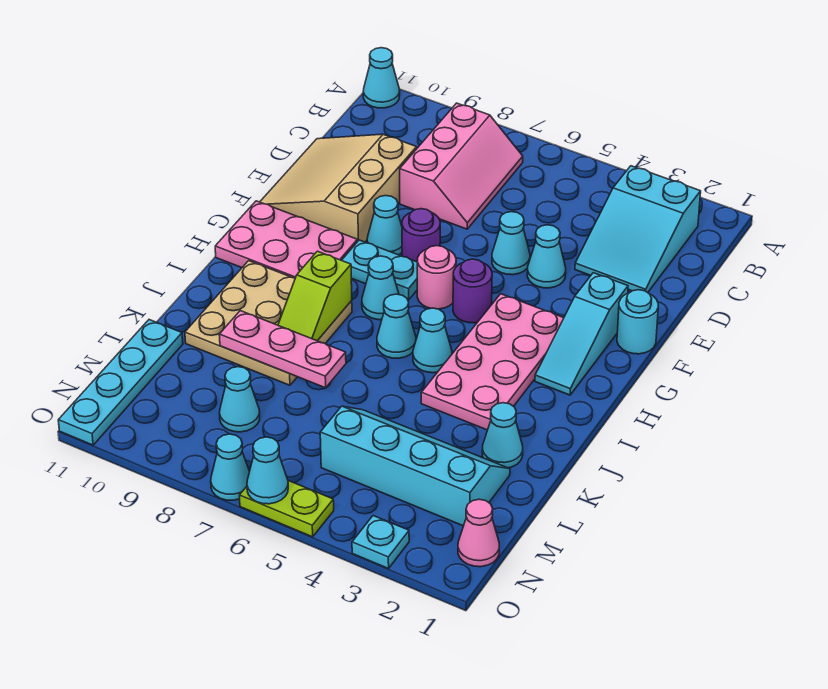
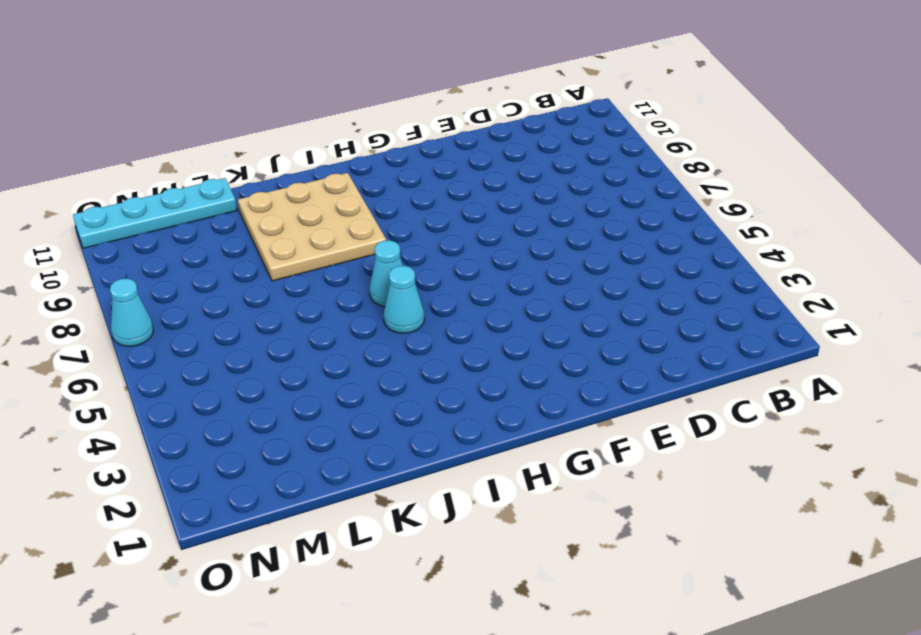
none -> cyan 1x1 cone [363,48,400,108]
none -> cyan 2x3 slope [575,166,701,293]
none -> pink 2x3 slope [400,103,523,229]
none -> tan 3x3 slope [260,134,417,242]

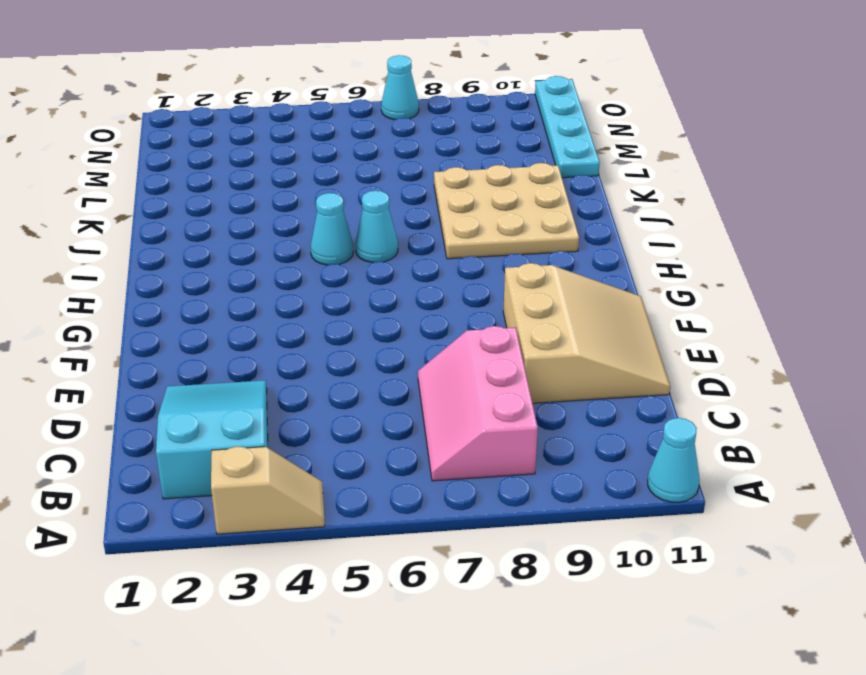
tan 1x2 slope [211,446,325,534] -> none
none -> cyan 1x1 cone [527,225,566,288]
none -> cyan 1x1 cone [492,212,530,275]
none -> cyan 1x1 round brick [617,290,658,354]
none -> cyan 1x3 slope [535,273,628,395]

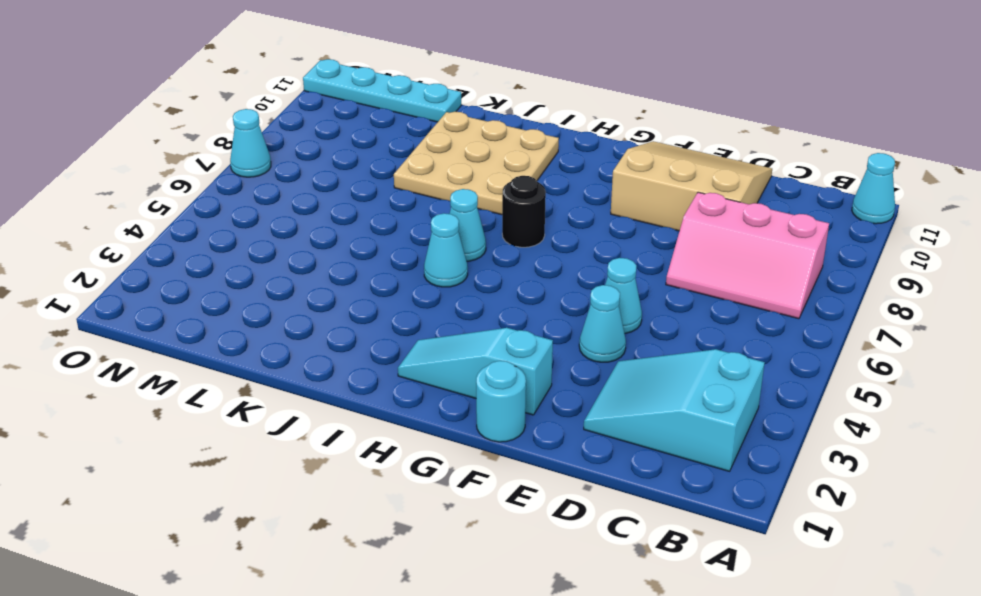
black 1x1 round brick [502,176,546,247] -> cyan 1x1 cone [362,256,399,320]
none -> purple 1x1 round brick [402,209,440,262]
none -> cyan 1x1 cone [367,196,402,255]
none -> pink 2x4 plate [421,294,564,430]
none -> purple 1x1 round brick [453,259,492,323]

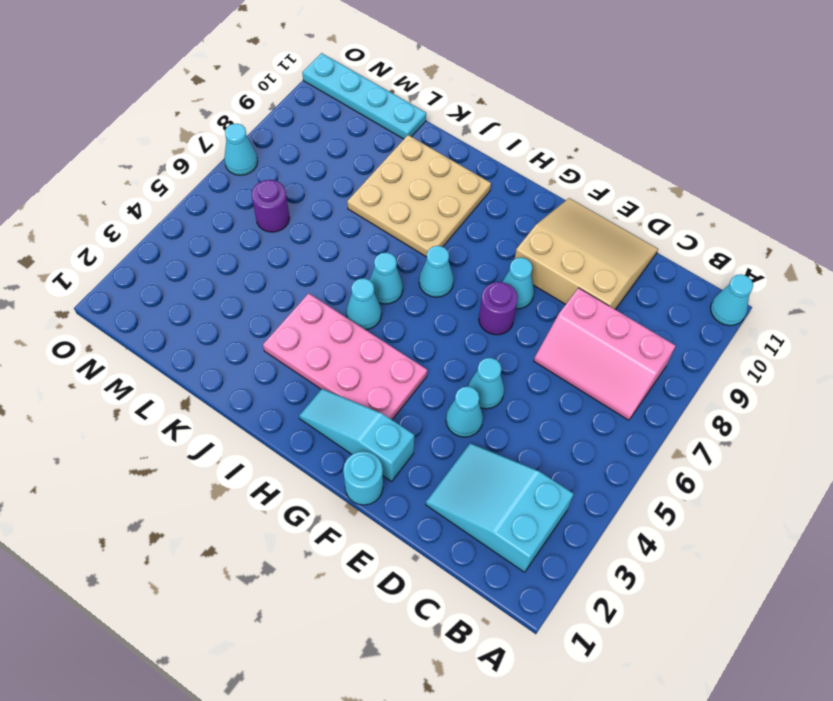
purple 1x1 round brick [252,180,290,232] -> purple 1x1 round brick moved to [453,259,492,323]
none -> pink 1x1 round brick [417,246,456,309]
none -> cyan 1x2 plate [342,240,417,300]
none -> pink 2x3 plate [215,201,357,278]
none -> cyan 1x1 cone [482,403,523,468]

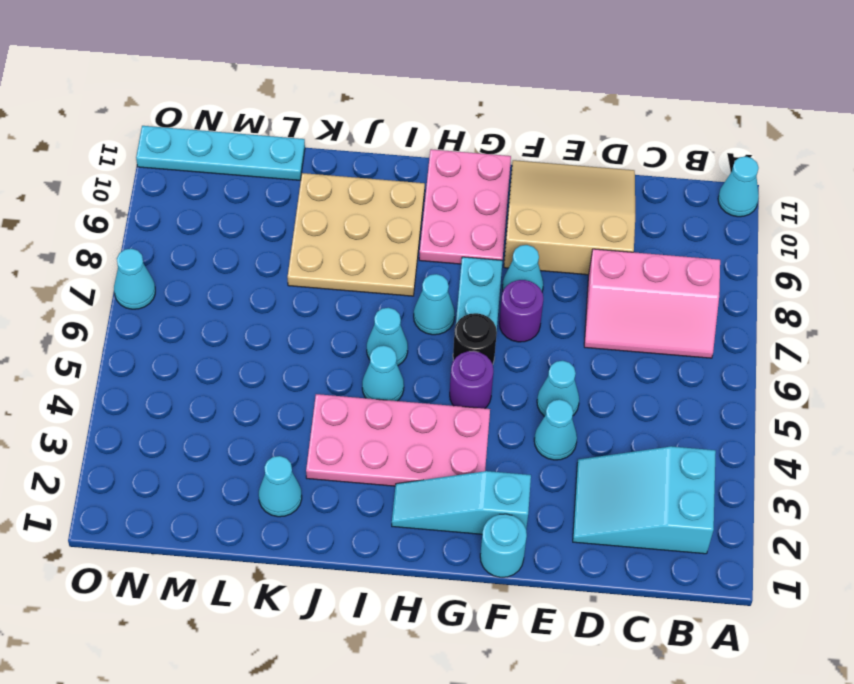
black 1x1 round brick [453,313,497,364] -> pink 1x1 round brick [417,246,456,309]
none -> cyan 2x4 slope [320,406,510,526]
none -> cyan 1x1 cone [219,367,260,432]
none -> pink 1x1 cone [458,499,499,567]
none -> cyan 1x1 plate [352,516,409,569]

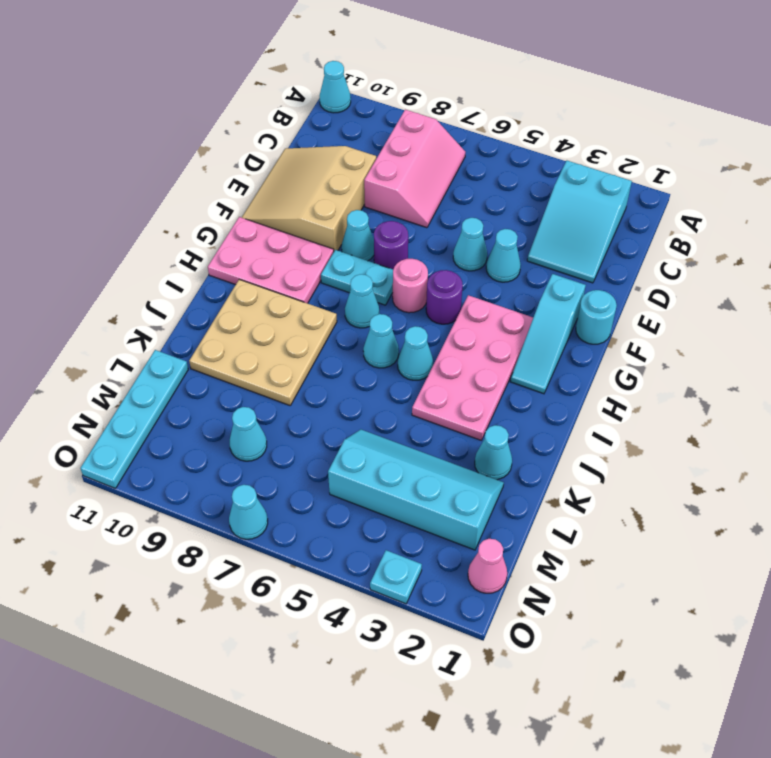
none -> lime 1x2 plate [239,481,334,537]
none -> lime 1x2 slope [278,251,352,341]
none -> pink 1x3 plate [219,311,346,388]
none -> cyan 1x1 cone [247,437,288,504]

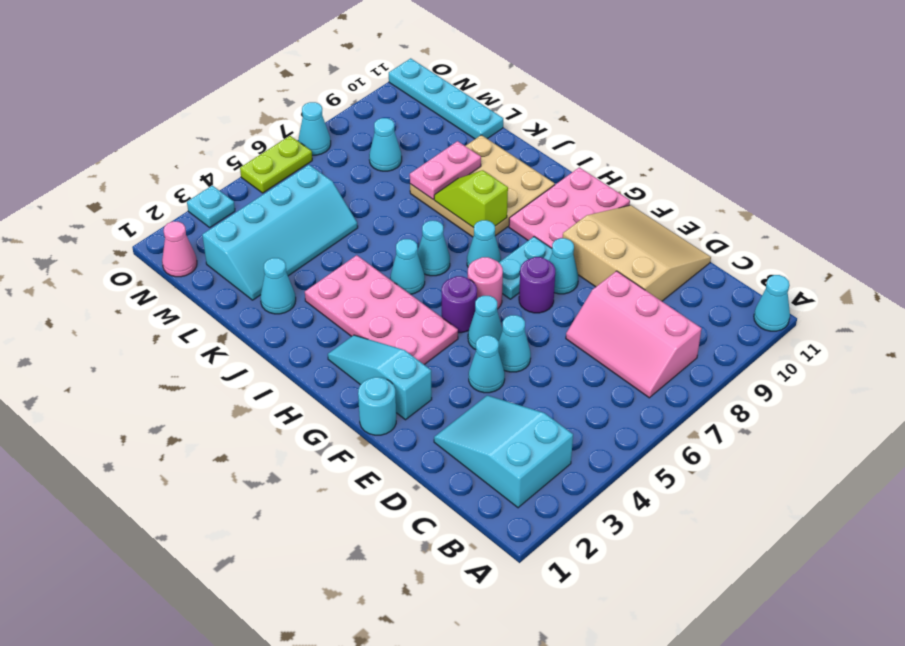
cyan 1x1 cone [468,296,503,350] -> cyan 1x1 cone moved to [247,437,288,504]
pink 1x2 plate [410,141,481,199] -> pink 1x3 plate [219,311,346,388]

